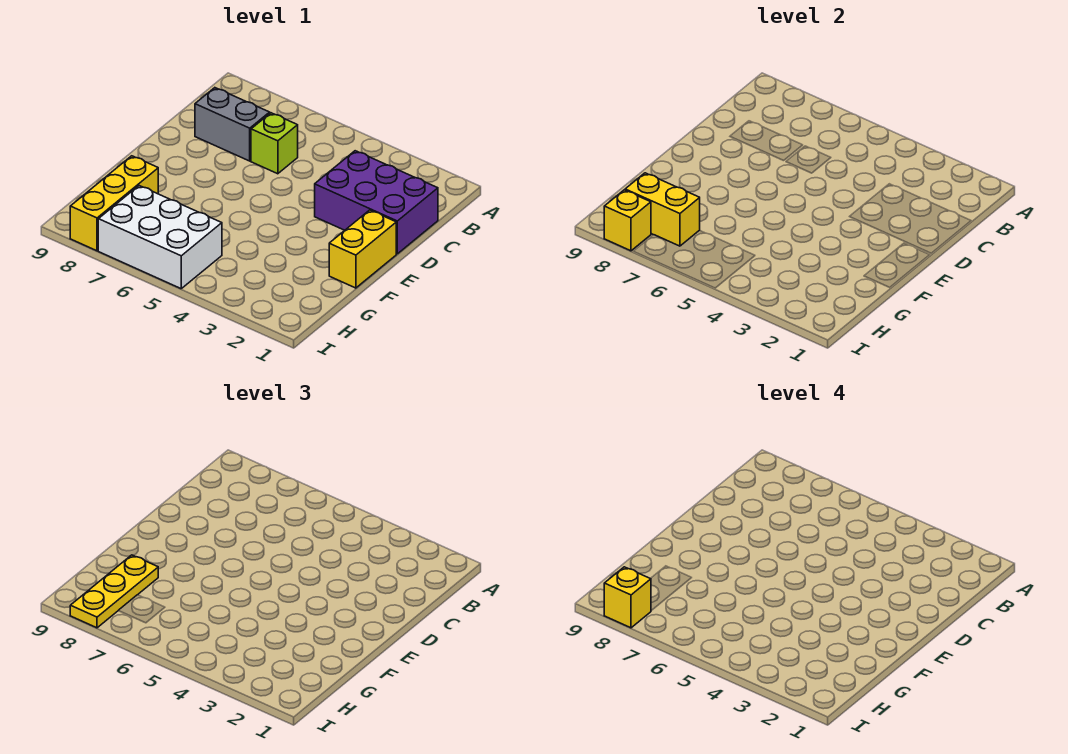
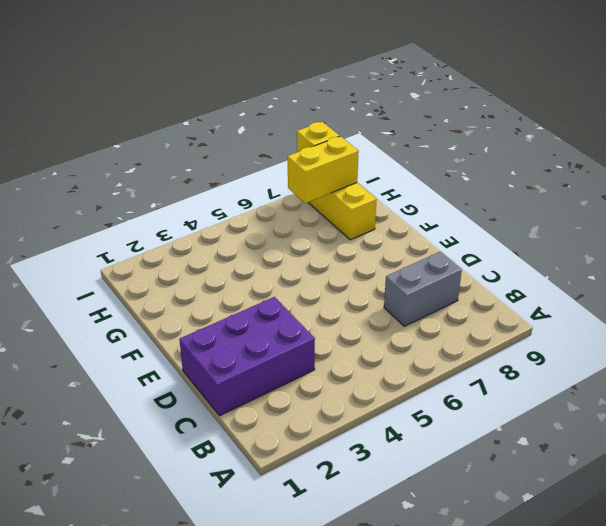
none -> lime 1x1 brick [251,113,298,174]
none -> yellow 1x2 brick [329,210,396,288]

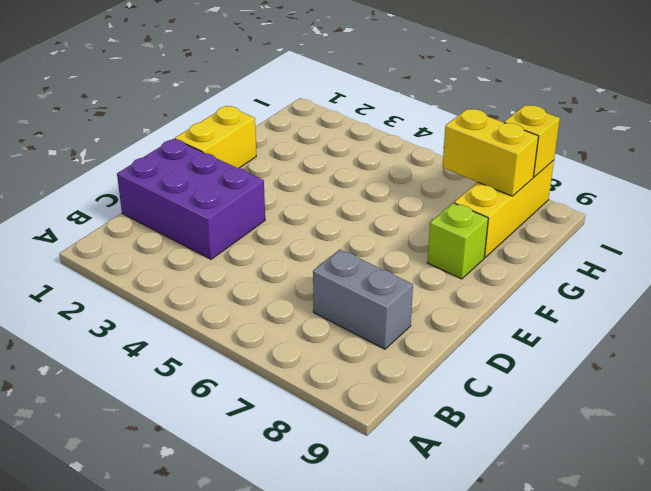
lime 1x1 brick [427,203,488,279] -> lime 1x1 brick moved to [251,113,298,174]
none -> white 2x3 brick [98,186,222,289]
none -> yellow 1x3 plate [70,555,158,628]

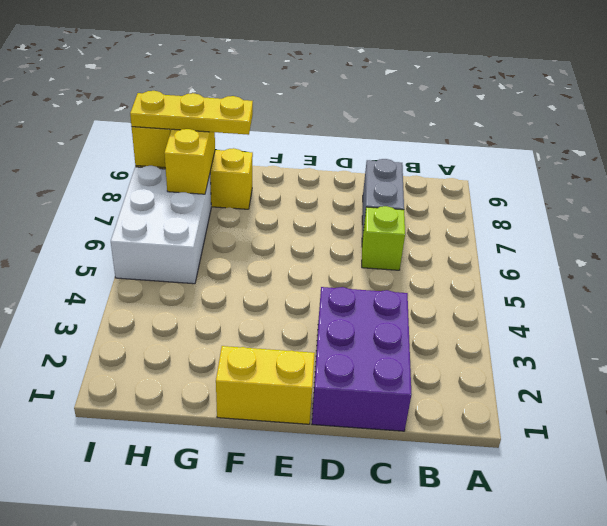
none -> yellow 1x1 brick [604,567,651,628]

